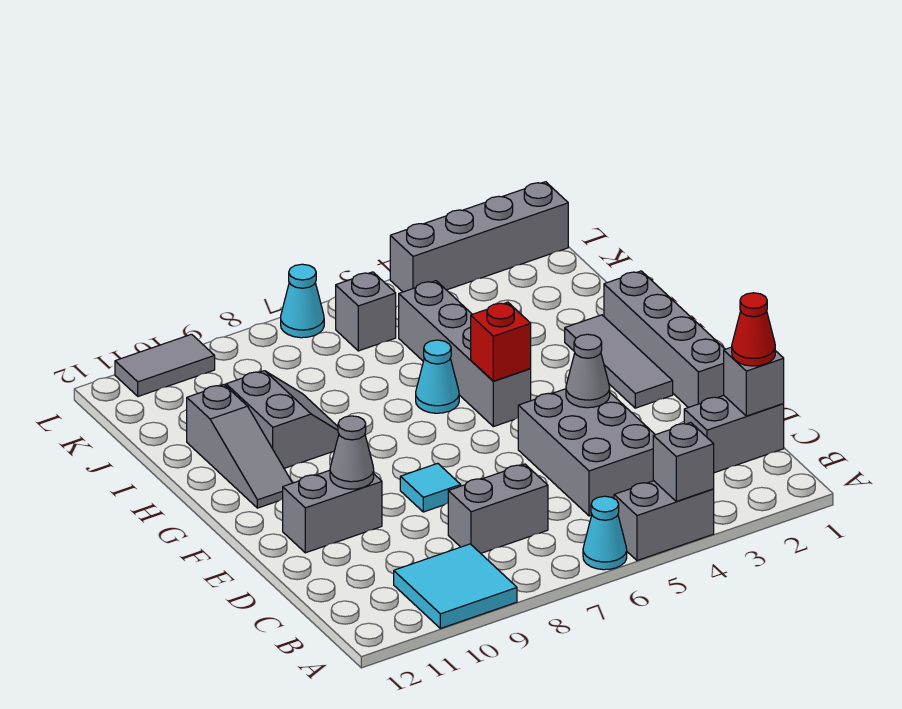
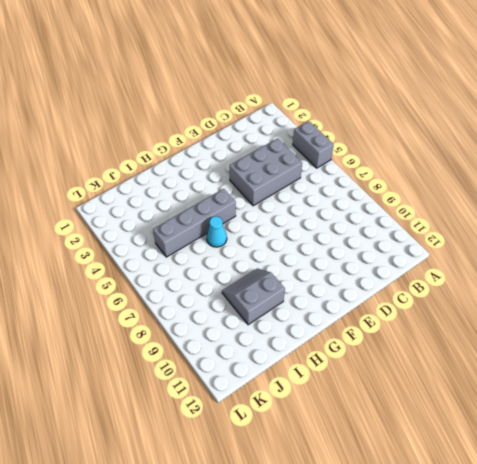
none -> cyan 1x1 cone [583,496,627,570]
none -> cyan 2x2 tile [394,544,517,628]
none -> grey 1x2 brick [684,395,784,473]

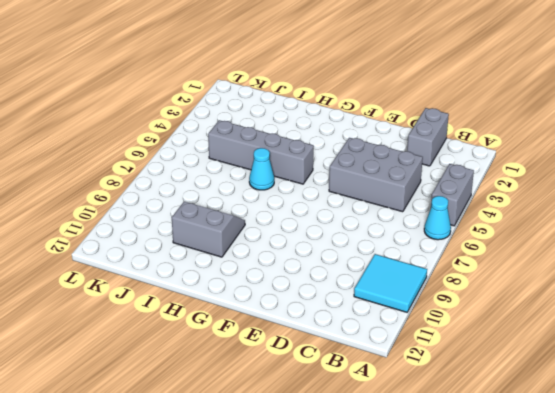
none -> grey 1x2 brick [448,464,548,553]
none -> grey 1x4 brick [604,271,725,408]
none -> cyan 1x1 tile [400,463,461,512]

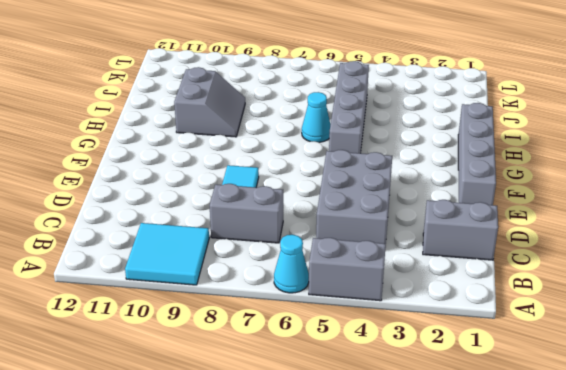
none -> grey 1x2 brick [283,470,382,553]
none -> grey 1x3 tile [565,315,673,408]
none -> grey 1x3 slope [187,385,292,508]

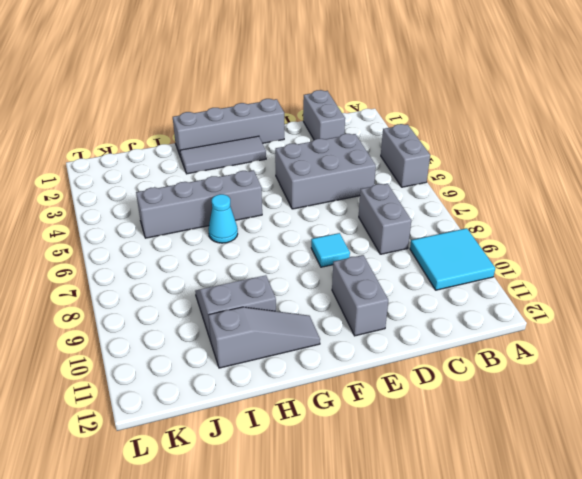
none -> cyan 1x1 cone [583,496,627,570]
none -> grey 1x1 brick [336,272,396,351]
none -> grey 1x4 brick [390,182,568,292]

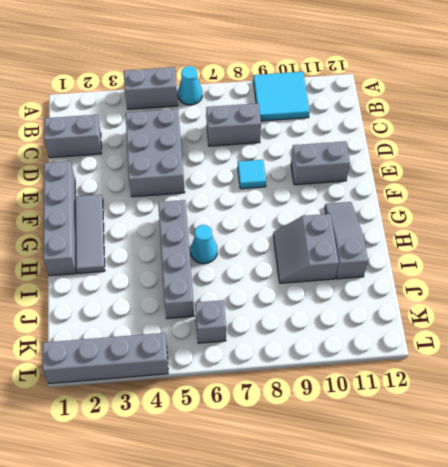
none -> cyan 1x1 cone [281,264,324,338]
none -> grey 1x2 tile [115,334,215,396]
none -> grey 1x1 brick [653,423,714,501]

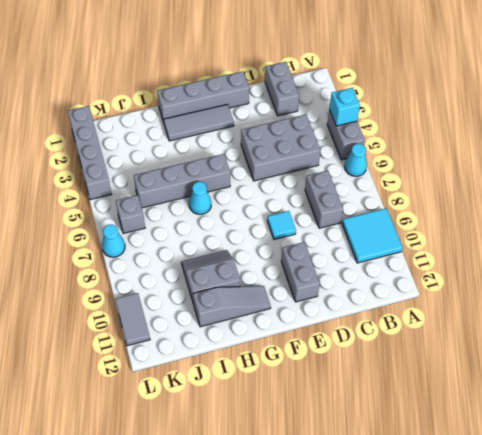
cyan 1x1 brick [329,88,360,126] -> grey 1x1 brick [653,423,714,501]
none -> grey 1x1 brick [724,347,784,416]
none -> grey 1x1 cone [566,334,610,408]
none -> grey 1x1 cone [330,416,374,489]

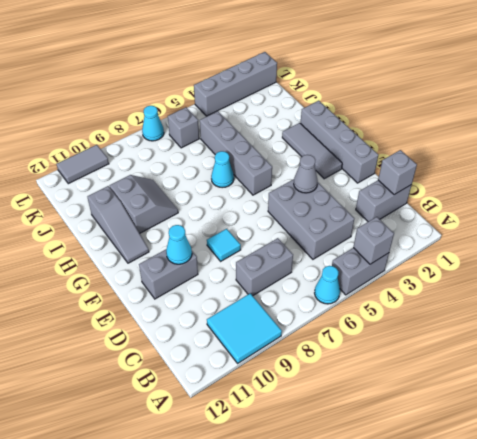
cyan 1x1 cone [166,225,192,264] -> grey 1x1 cone [330,416,374,489]
none -> red 1x1 brick [471,302,531,381]
none -> red 1x1 cone [732,293,775,366]

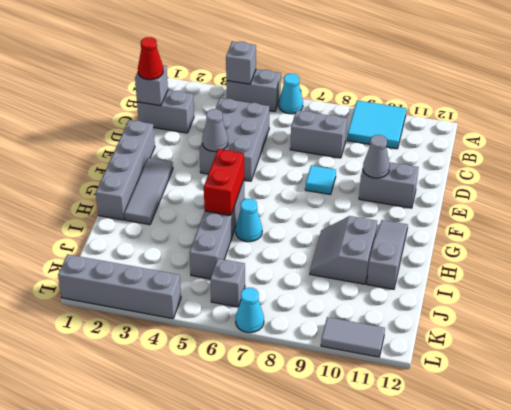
red 1x2 brick [204,149,244,215] -> red 1x1 brick [471,302,531,381]

